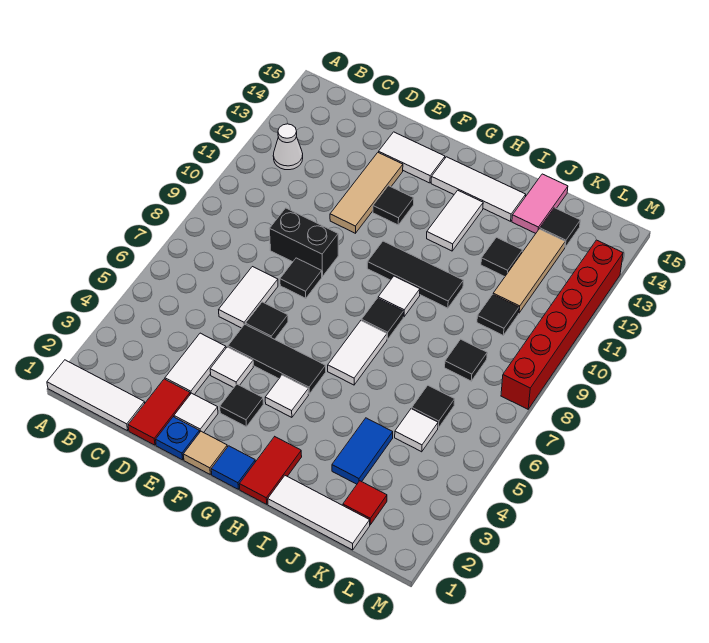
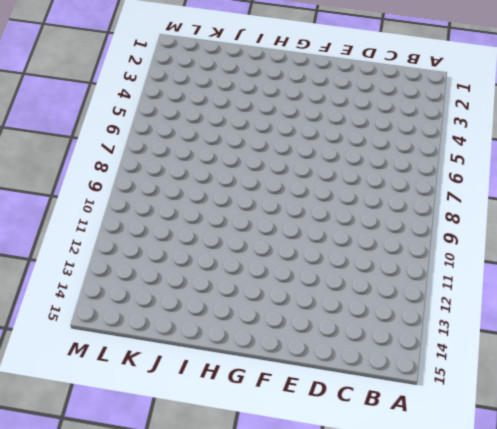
none -> white 1x3 tile [47,360,145,431]
none -> white 1x1 cone [273,124,303,170]
none -> red 1x2 tile [128,379,190,445]
none -> white 1x2 tile [165,333,226,395]

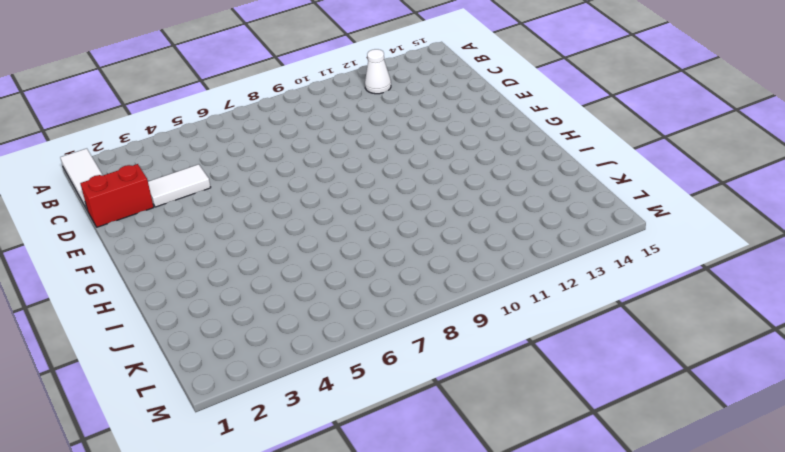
red 1x2 brick [80,164,154,227] -> red 1x2 tile [128,379,190,445]
none -> white 1x2 tile [219,267,278,328]
none -> black 1x2 brick [270,208,338,276]
none -> blue 1x1 plate [156,417,200,460]
none -> white 1x1 tile [174,393,218,433]

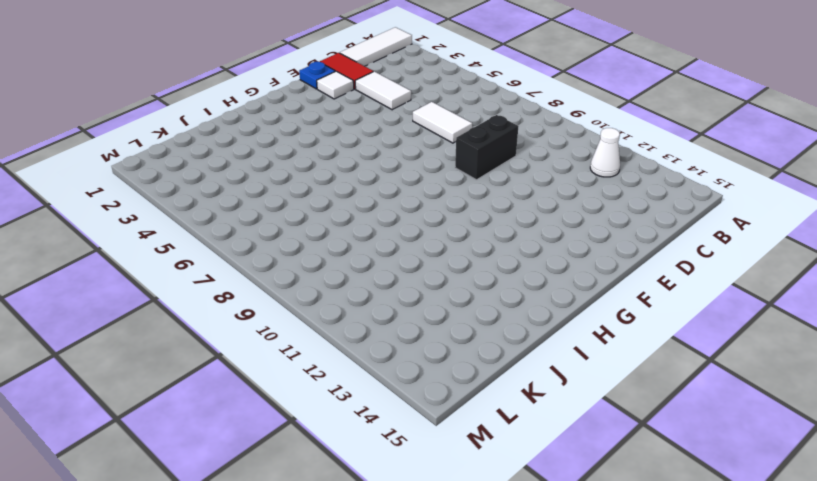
none -> white 1x1 tile [210,347,253,388]
none -> black 1x3 tile [228,324,326,394]
none -> black 1x1 tile [246,302,288,339]
none -> black 1x1 tile [280,258,322,298]

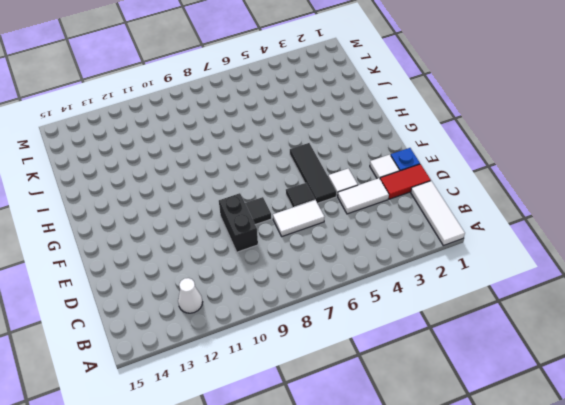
none -> tan 1x3 tile [330,152,403,233]
none -> white 1x2 tile [379,132,445,183]
none -> tan 1x1 tile [183,431,227,474]
none -> black 1x1 tile [220,384,263,427]

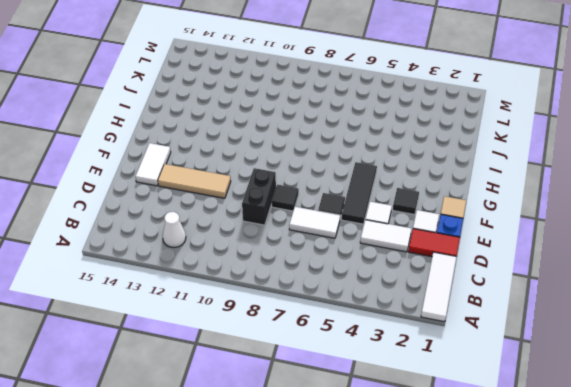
none -> black 1x1 tile [373,186,414,225]
none -> blue 1x1 tile [211,446,255,489]
none -> white 1x1 tile [265,375,308,417]
none -> black 1x3 tile [367,241,463,308]

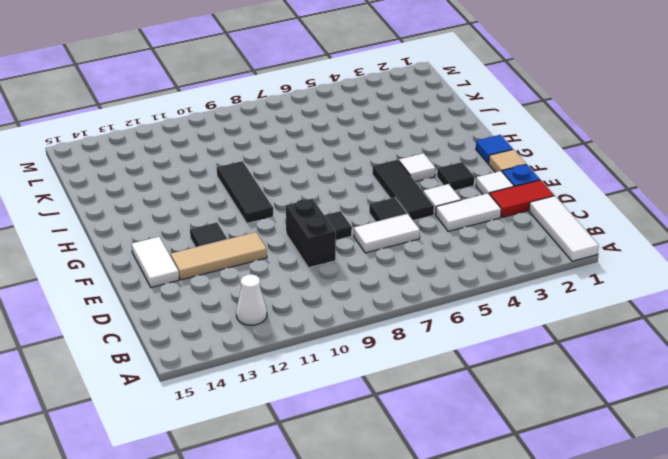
none -> white 1x3 tile [431,157,526,221]
none -> red 1x2 tile [239,437,302,504]
none -> white 1x2 tile [328,321,387,385]
none -> black 1x1 tile [362,298,404,339]

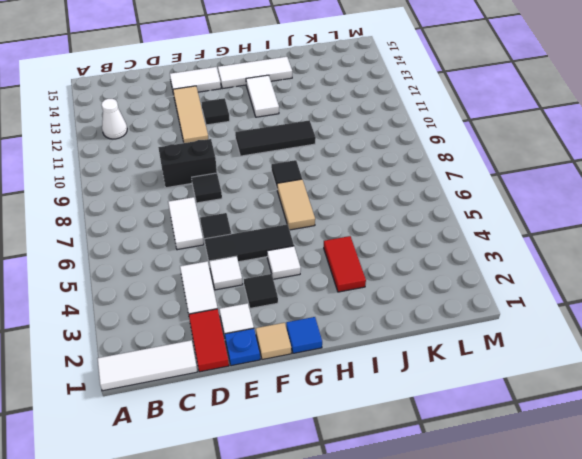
tan 1x2 tile [277,179,315,230] -> white 1x2 tile [328,321,387,385]
red 1x2 tile [324,236,366,292] -> red 1x2 tile moved to [239,437,302,504]
none -> white 1x1 tile [378,276,420,317]
none -> white 1x3 tile [268,476,370,550]
none -> blue 1x2 tile [332,418,393,484]
none -> black 1x1 tile [481,237,522,277]

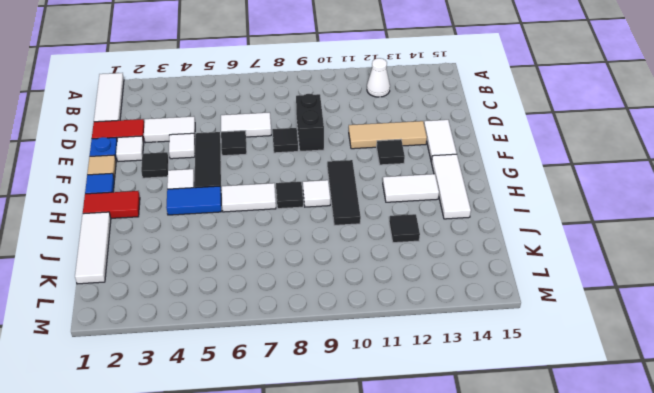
blue 1x2 tile [166,186,221,215] -> blue 1x2 tile moved to [332,418,393,484]
none -> pink 1x2 tile [512,174,568,233]
none -> red 1x1 tile [343,481,387,525]
none -> white 1x1 tile [395,409,438,452]
none -> black 1x1 tile [412,386,455,428]

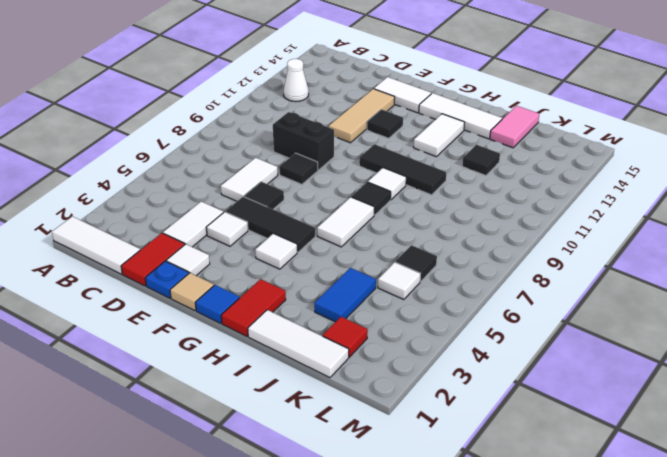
none -> black 1x1 tile [220,384,263,427]
none -> black 1x1 tile [445,339,487,381]
none -> black 1x1 tile [477,294,519,335]
none -> tan 1x3 tile [493,229,565,313]

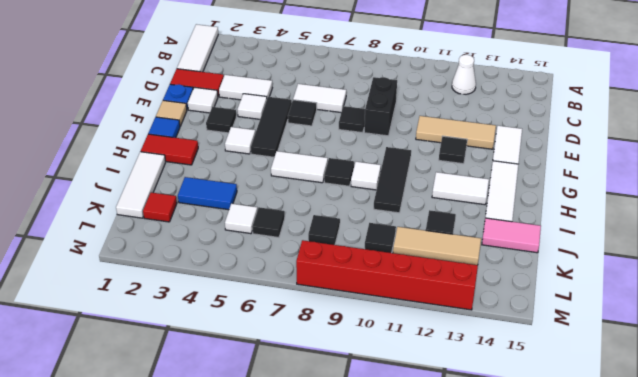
none -> black 1x1 tile [540,208,580,247]

